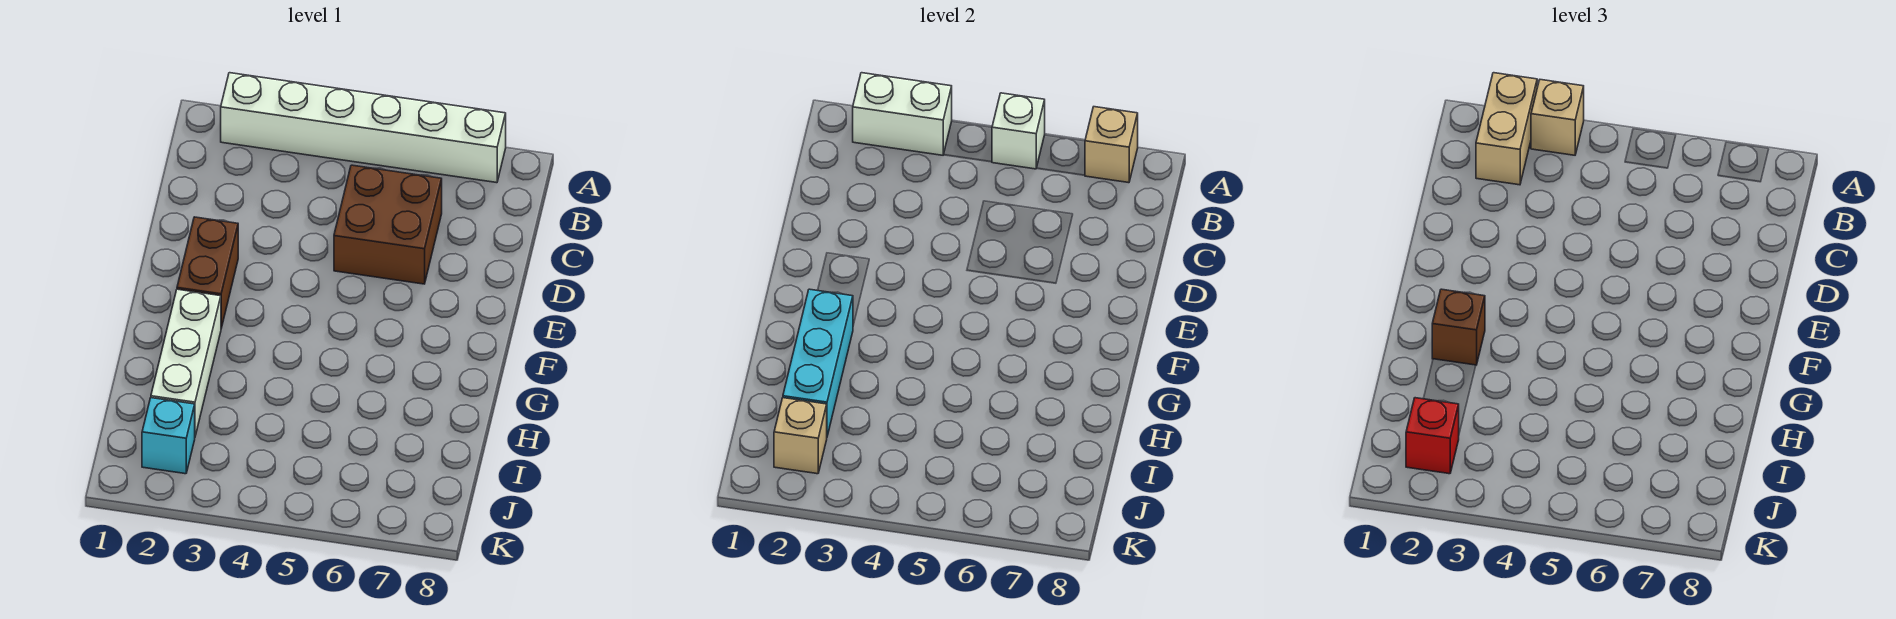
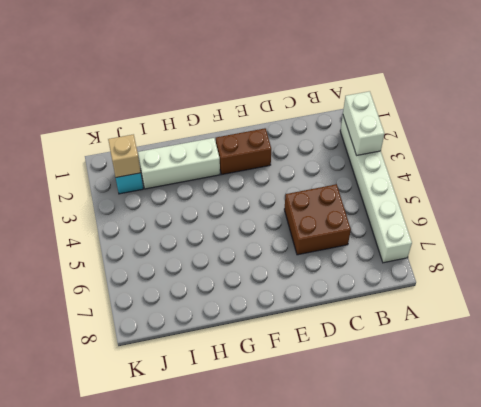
none -> white 1x1 brick [992,93,1045,169]
none -> tan 1x1 brick [1085,107,1138,183]
none -> cyan 1x3 brick [783,289,853,436]

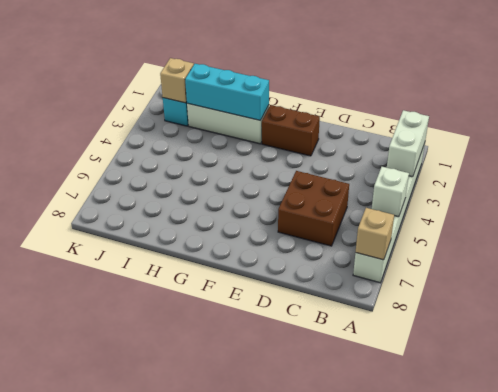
none -> tan 1x2 brick [1476,73,1537,185]
none -> tan 1x1 brick [1531,80,1584,155]
none -> brown 1x1 brick [1432,289,1485,365]

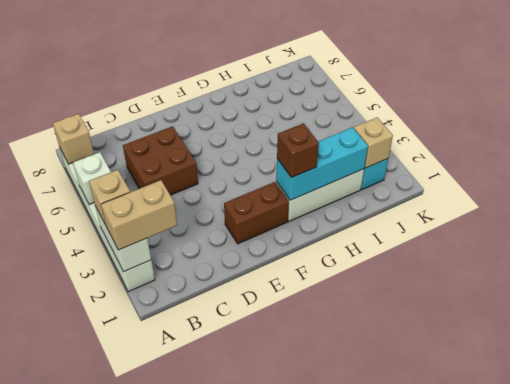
none -> red 1x1 brick [1406,398,1459,474]

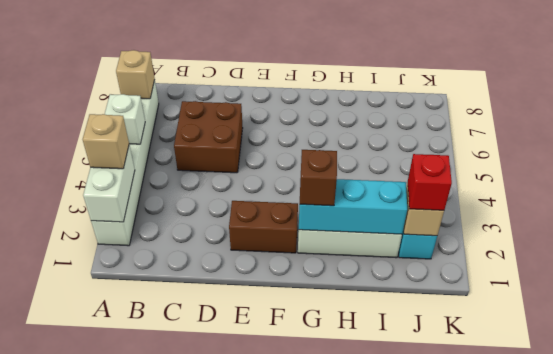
none -> tan 1x2 brick [1476,73,1537,185]

